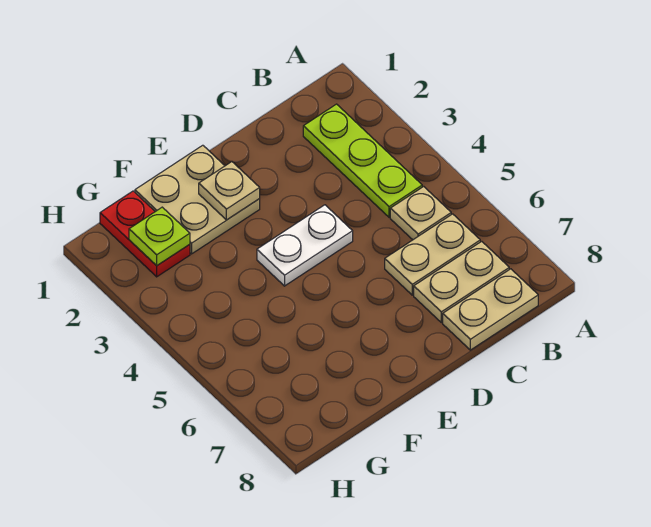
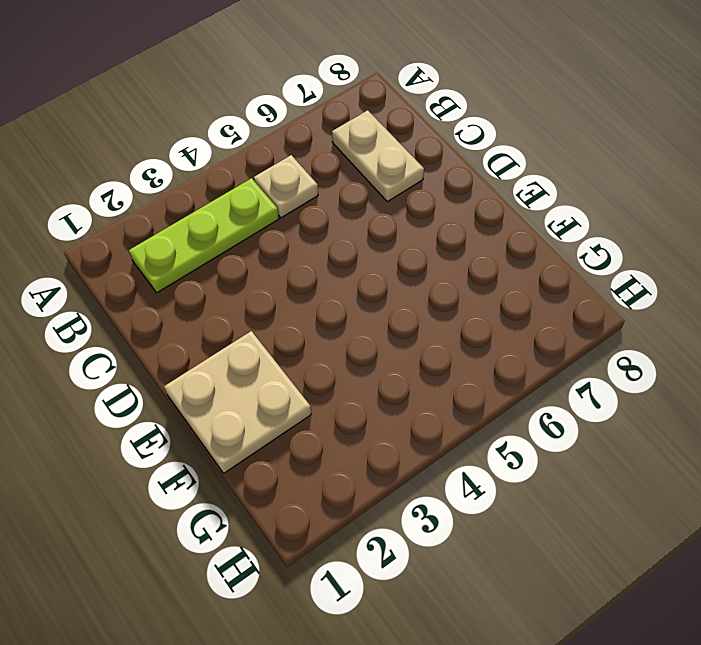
none -> tan 1x2 plate [385,214,480,295]
none -> tan 1x2 plate [443,269,538,350]

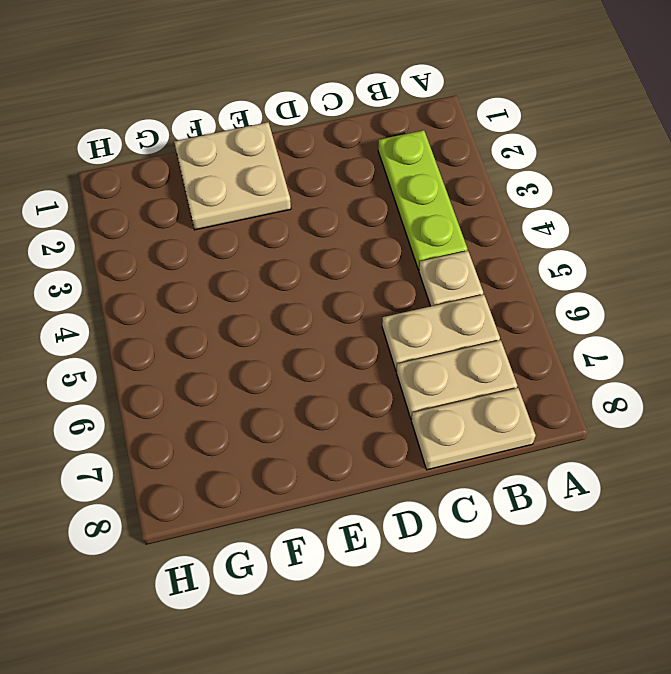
none -> white 1x2 plate [257,205,353,286]
none -> red 1x2 plate [100,191,190,277]

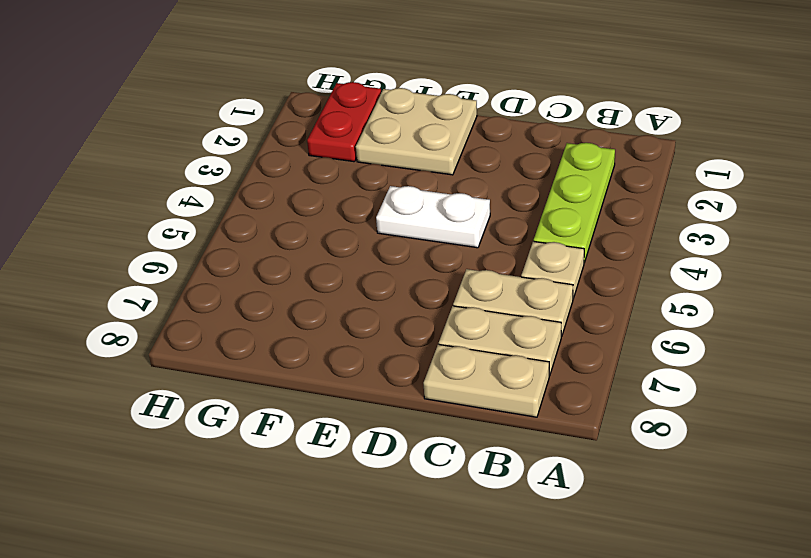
none -> tan 1x1 plate [199,162,260,220]
none -> lime 1x1 plate [129,207,190,266]

